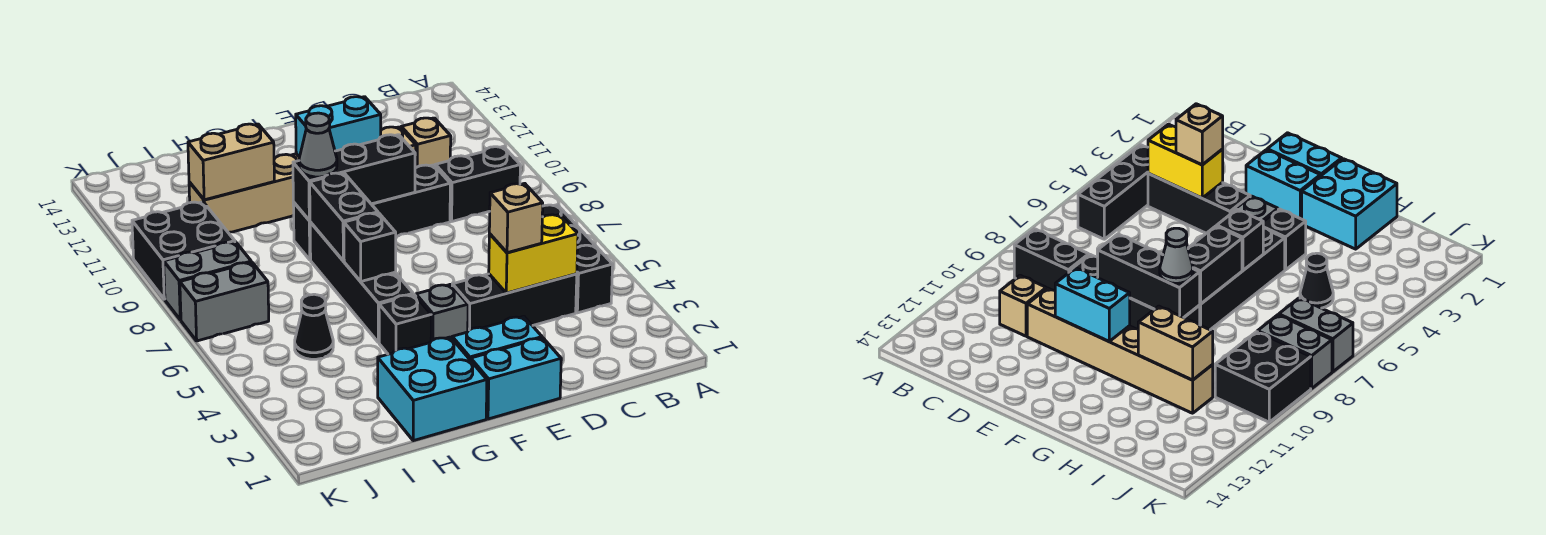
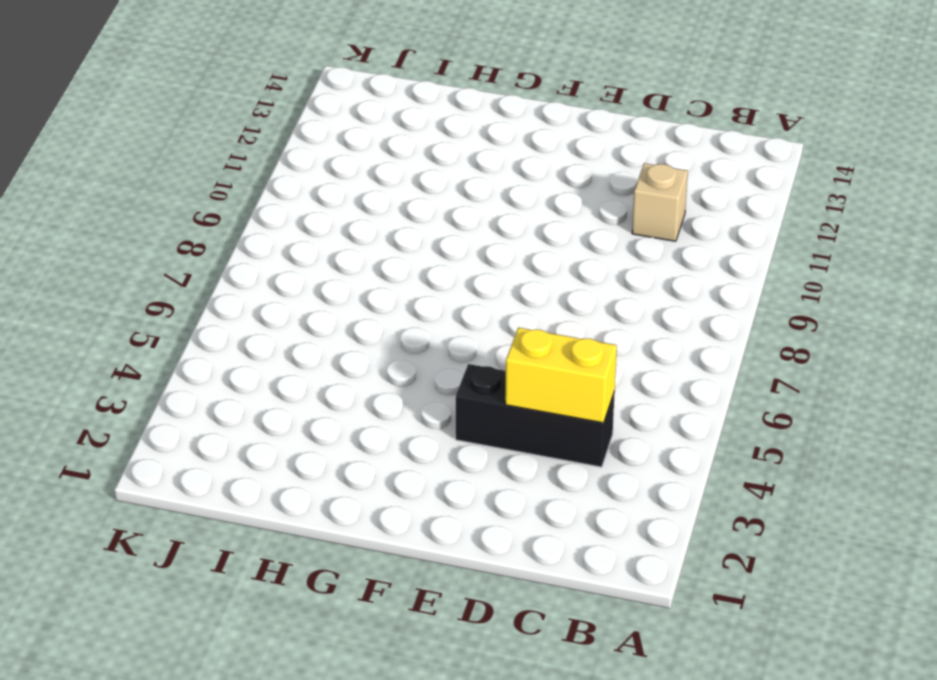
none -> black 1x3 brick [542,205,613,313]
none -> black 1x2 brick [435,147,520,221]
none -> black 1x4 brick [293,165,450,260]

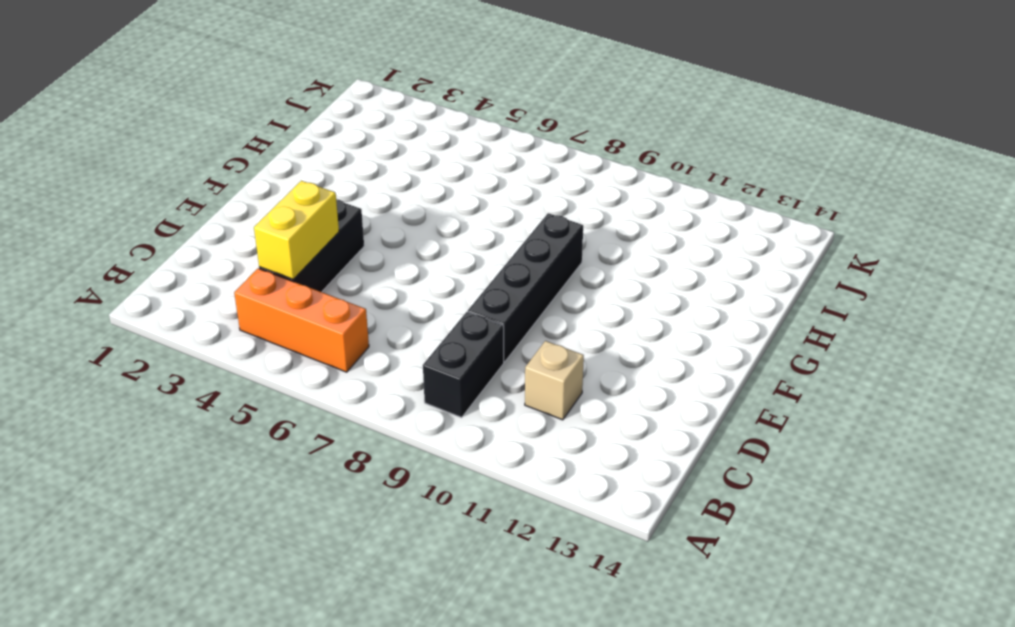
orange 1x3 brick [234,268,369,372] -> black 1x3 brick [542,205,613,313]
none -> tan 1x6 brick [189,127,416,232]
none -> cyan 1x2 brick [471,338,561,419]
none -> cyan 1x2 brick [452,316,542,360]

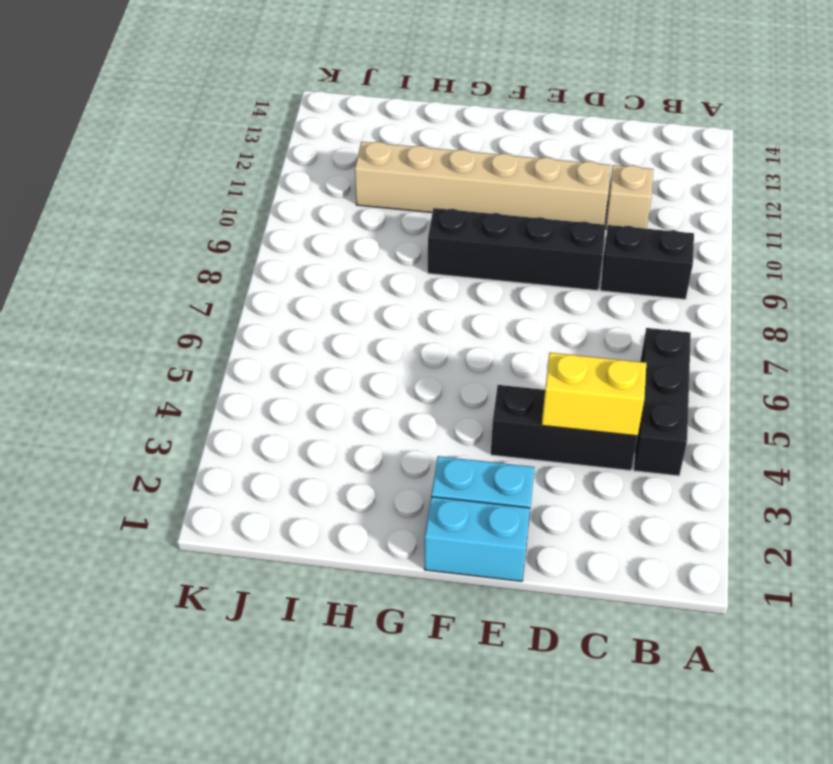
none -> grey 1x1 brick [416,284,468,341]
none -> cyan 2x2 brick [378,337,487,441]
none -> black 1x1 brick [379,295,431,354]

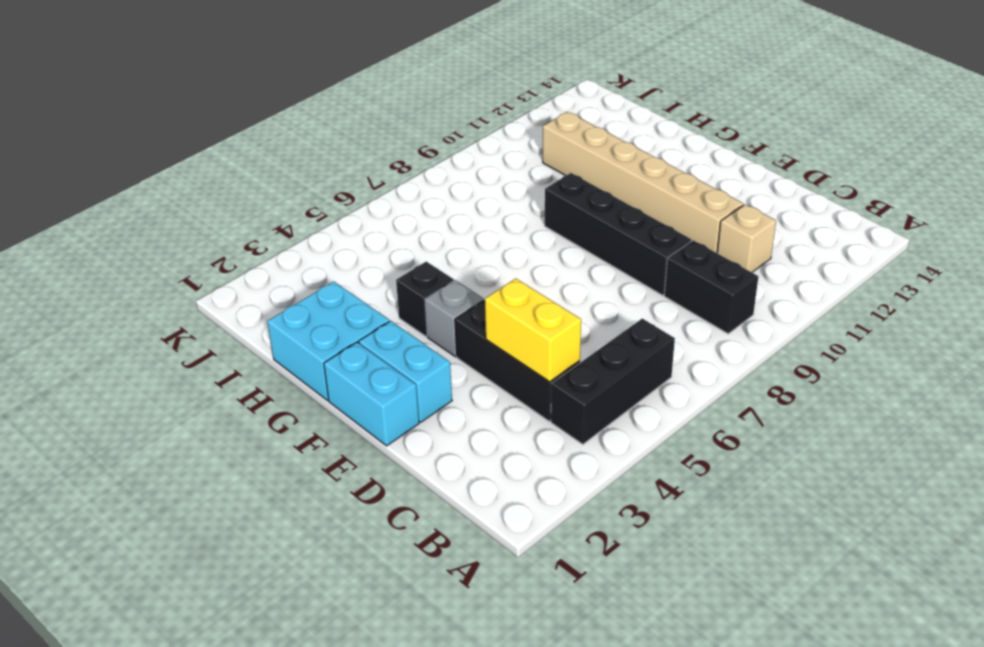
none -> black 1x4 brick [310,222,413,343]
none -> black 1x1 cone [295,294,333,359]
none -> grey 1x2 brick [180,262,269,341]

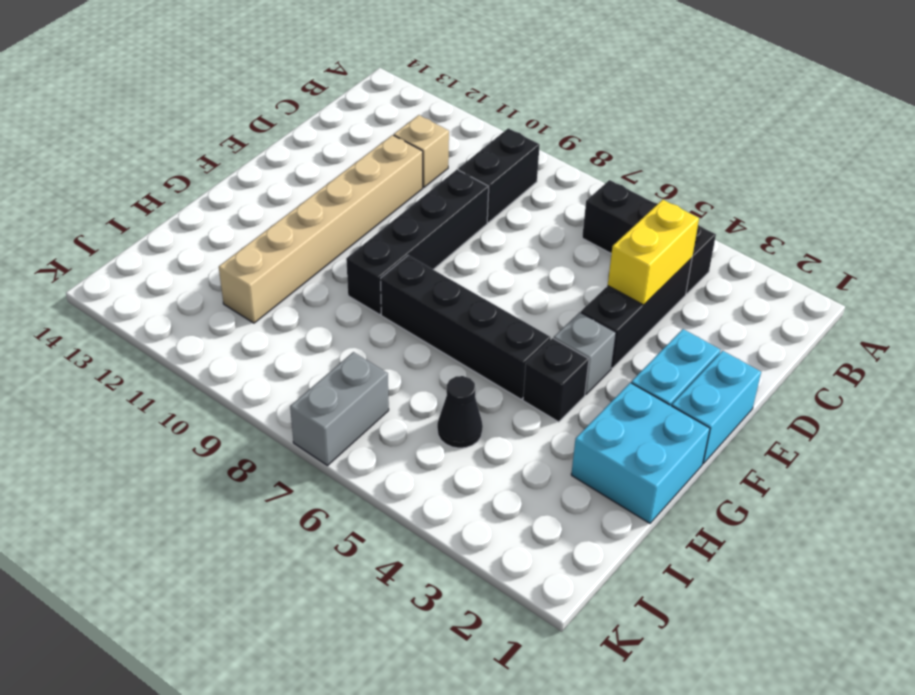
none -> grey 1x2 brick [164,242,251,320]
none -> black 2x2 brick [132,202,235,299]
none -> black 1x3 brick [293,135,415,220]

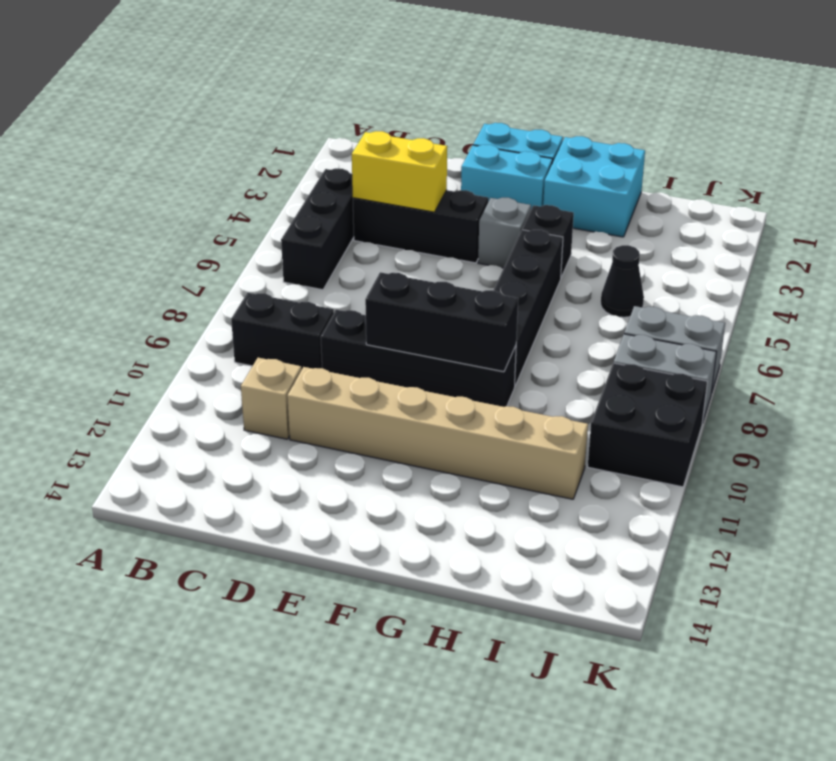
none -> cyan 1x2 brick [296,97,381,157]
none -> black 1x1 brick [344,213,396,281]
none -> black 1x2 brick [310,173,378,261]

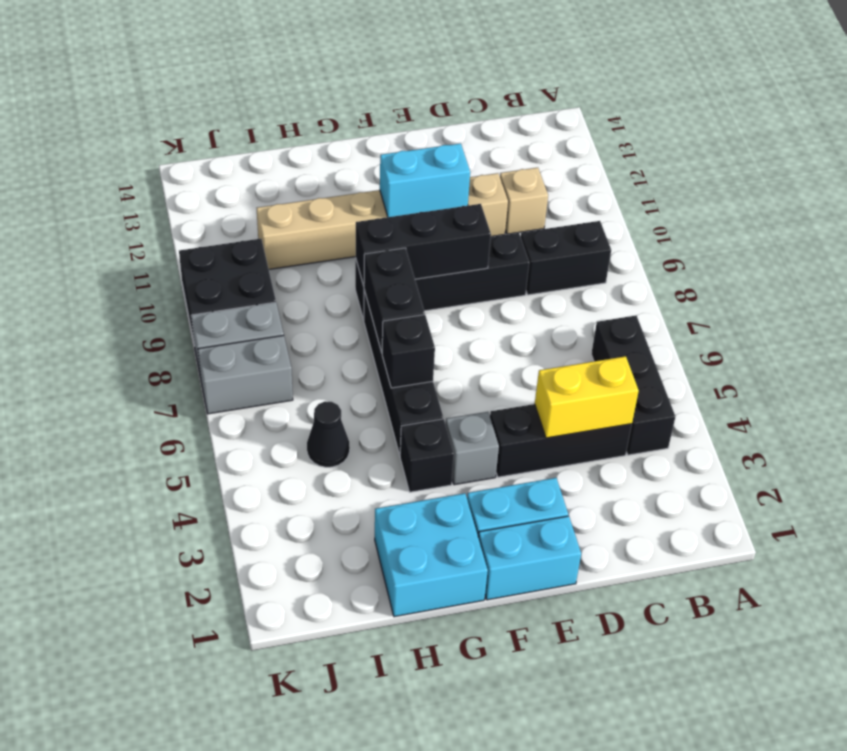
none -> tan 1x2 brick [188,124,274,200]
none -> tan 1x1 brick [489,183,543,253]
none -> grey 1x1 cone [299,113,337,177]

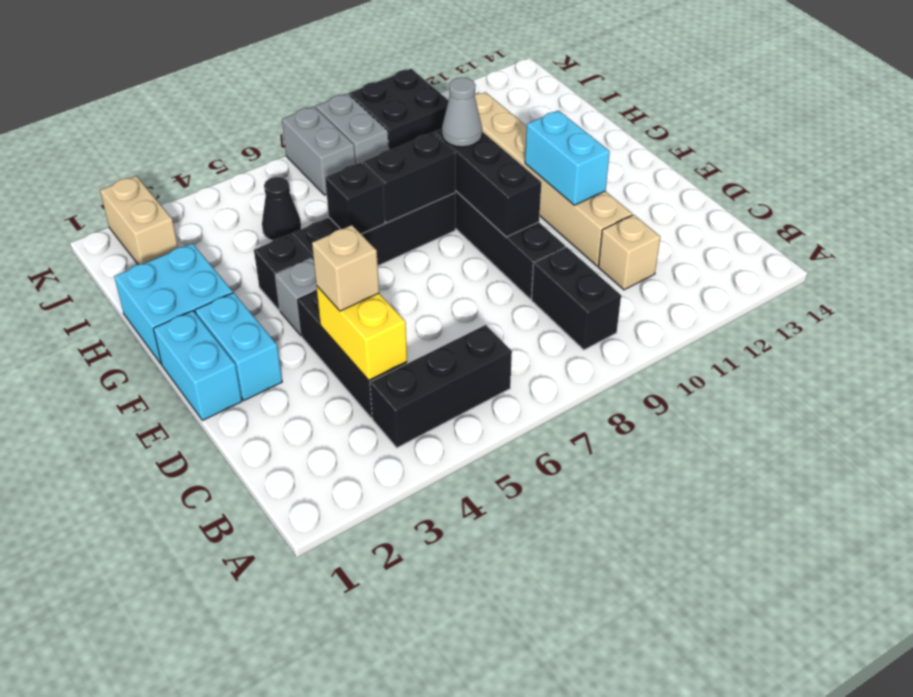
tan 1x2 brick [100,176,178,265] -> tan 1x2 brick moved to [188,124,274,200]

